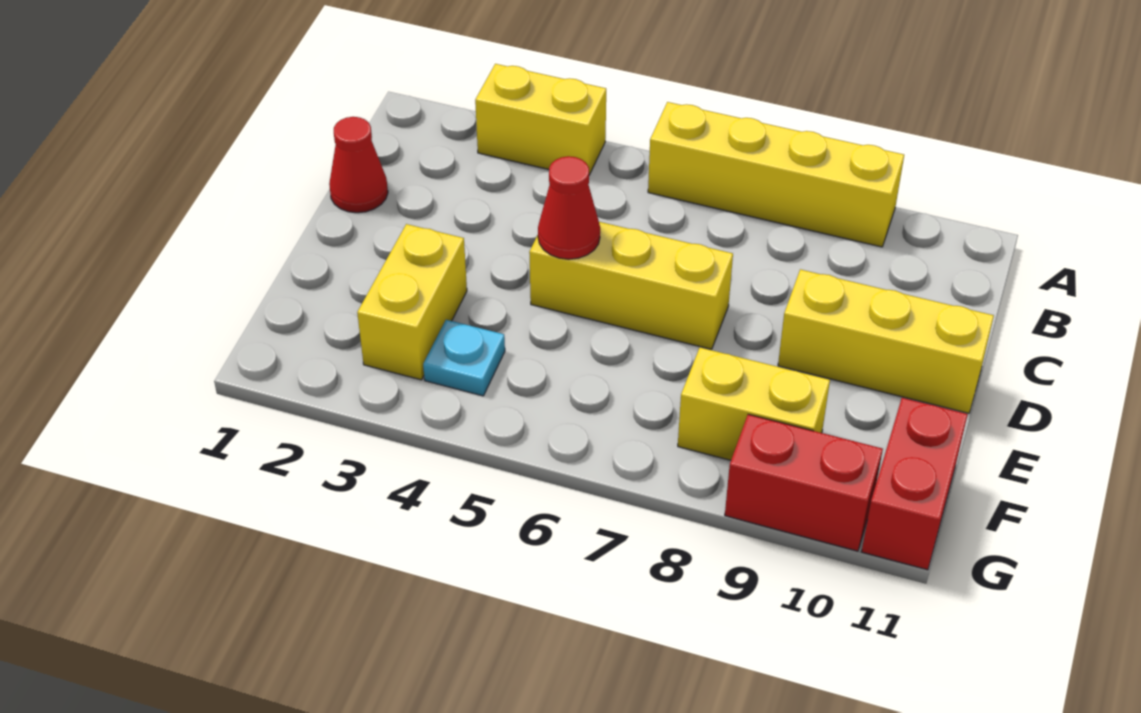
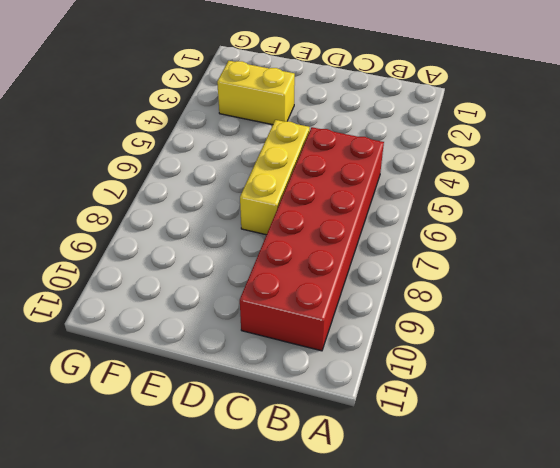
red 2x6 brick [240,127,384,351] -> none
none -> yellow 1x2 brick [475,64,606,175]
none -> yellow 1x4 brick [648,102,904,247]

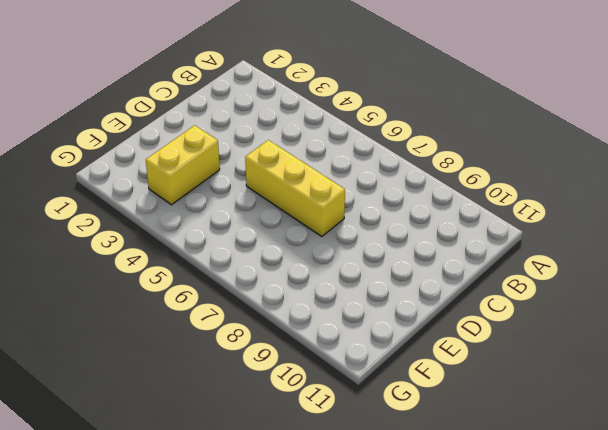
none -> yellow 1x2 brick [475,64,606,175]
none -> yellow 1x4 brick [648,102,904,247]

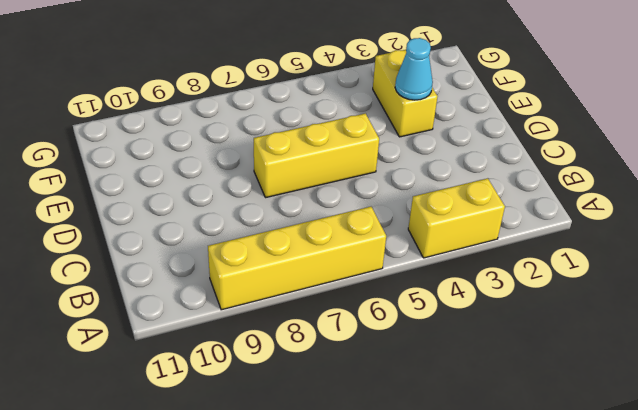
cyan 1x1 cone [395,38,433,100] -> none
none -> red 1x1 cone [329,117,388,213]
none -> yellow 1x3 brick [778,269,994,413]

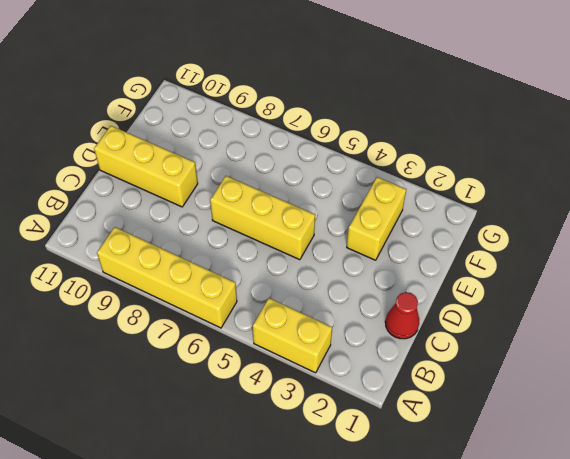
none -> cyan 1x1 plate [423,320,505,396]
none -> yellow 1x2 brick [678,347,830,460]

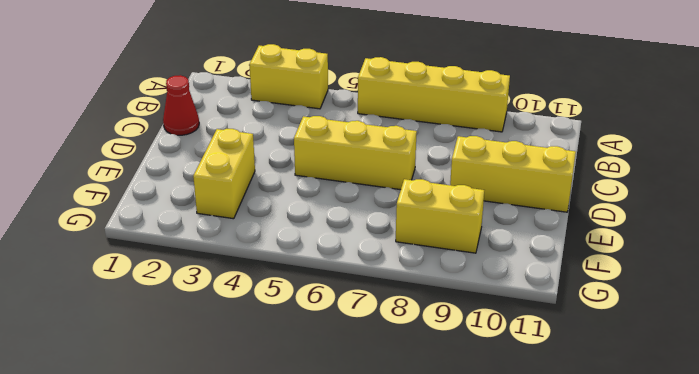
none -> cyan 1x1 plate [423,320,505,396]
none -> red 1x2 brick [862,398,968,570]

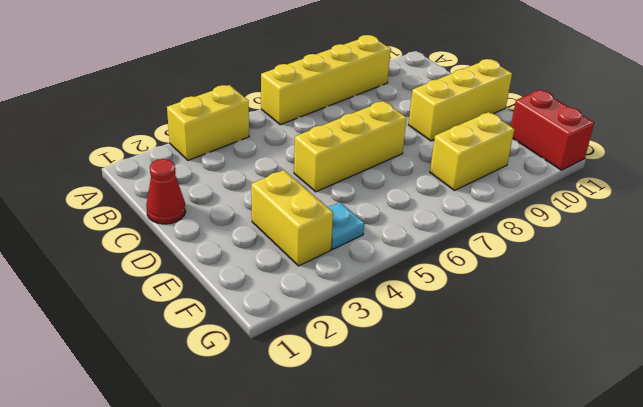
none -> red 1x2 brick [725,414,883,551]
none -> red 1x1 cone [538,156,600,259]

